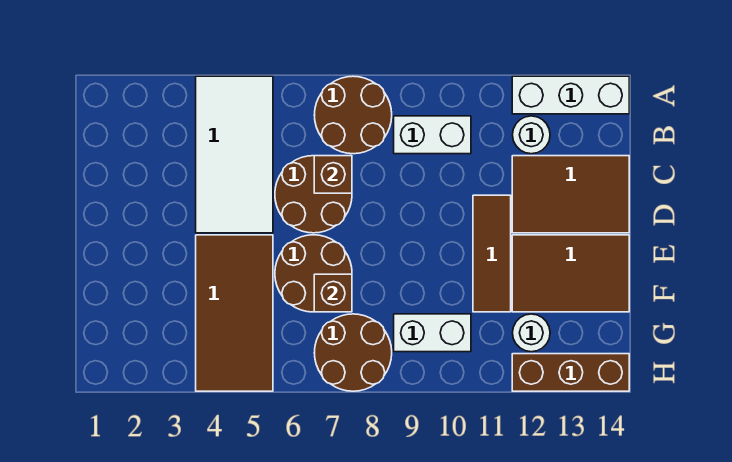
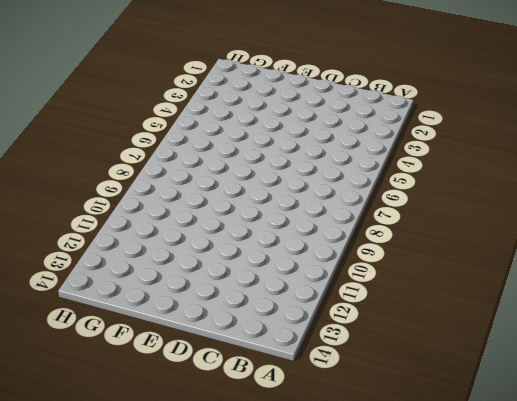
none -> white 2x4 tile [196,76,273,233]
none -> brown 2x2 round brick [314,76,392,154]
none -> white 1x3 brick [512,76,629,114]

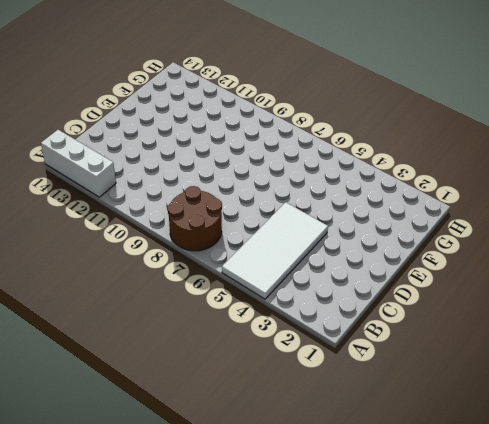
none -> white 1x2 brick [394,116,471,154]
none -> white 1x1 round brick [513,116,550,154]
none -> brown 2x2 round brick [275,156,352,233]

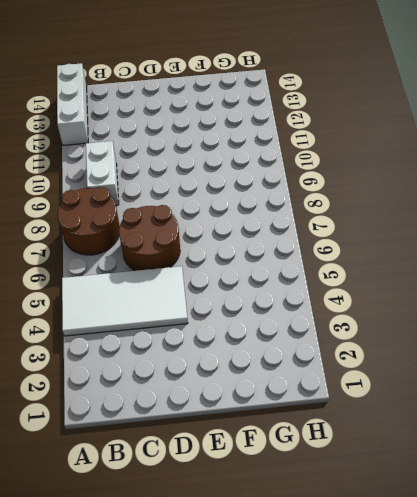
none -> white 1x1 round brick [513,116,550,154]
none -> brown 2x3 tile [512,156,629,233]
none -> brown 1x3 tile [473,195,511,312]

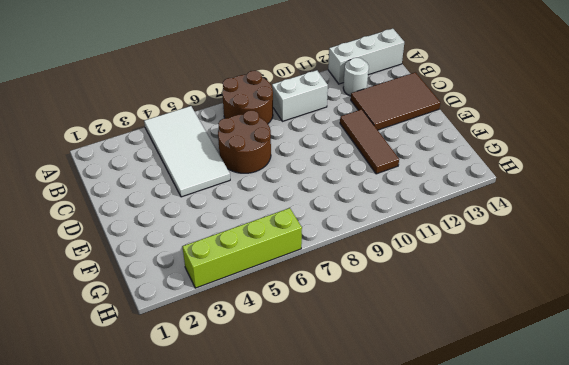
lime 1x4 brick [182,208,302,288] -> brown 2x4 tile [196,235,273,391]
none -> brown 2x2 round brick [275,235,352,312]
none -> brown 2x3 tile [512,235,629,312]
none -> brown 2x2 round brick [314,314,392,391]

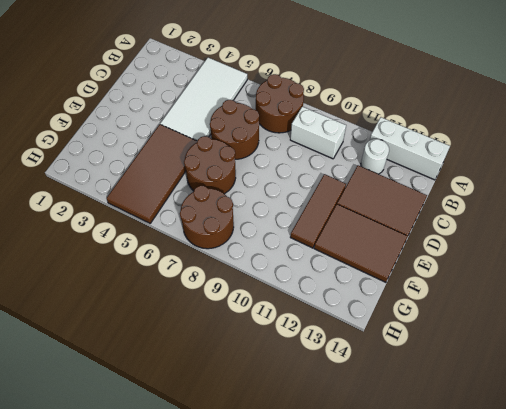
none -> white 1x2 brick [394,314,471,352]
none -> white 1x1 round brick [513,314,550,352]
none -> brown 1x3 brick [512,354,629,391]

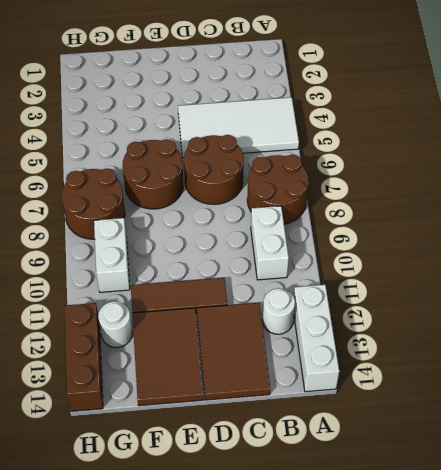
none -> brown 2x4 tile [196,235,273,391]
none -> brown 1x1 brick [314,156,352,193]
none -> brown 1x1 brick [314,274,352,312]

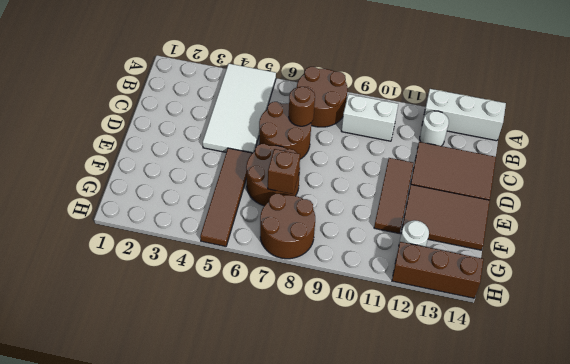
brown 1x1 round brick [289,87,315,126] -> brown 1x1 brick [314,156,352,193]
brown 1x4 tile [200,148,252,246] -> brown 2x4 tile [196,235,273,391]
none -> white 1x2 brick [394,314,471,352]

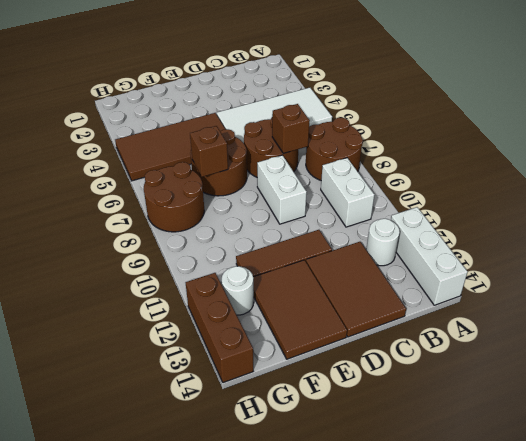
white 1x2 brick [257,155,307,224] -> white 1x2 brick moved to [394,314,471,352]

